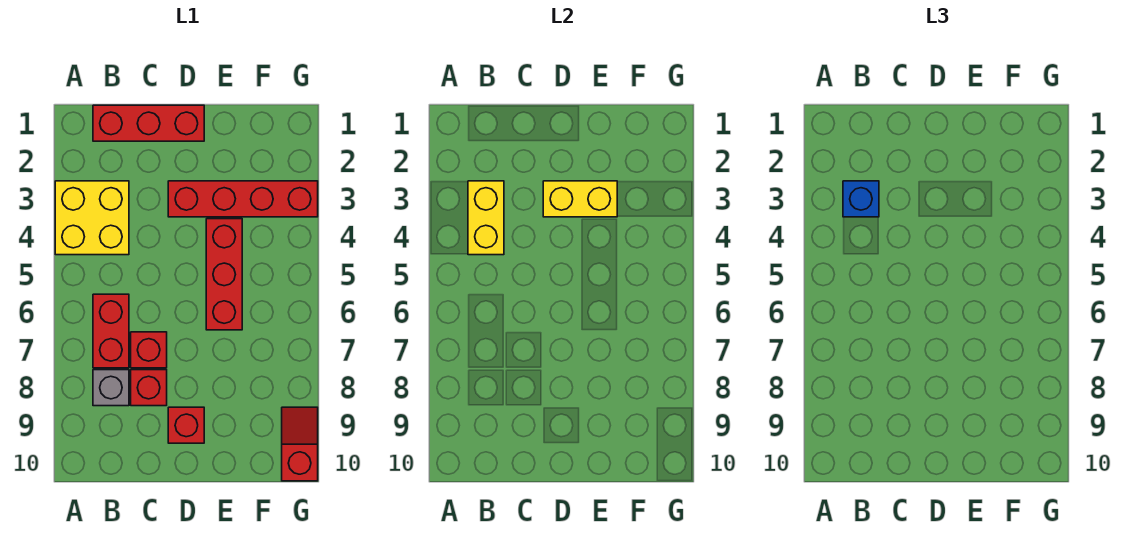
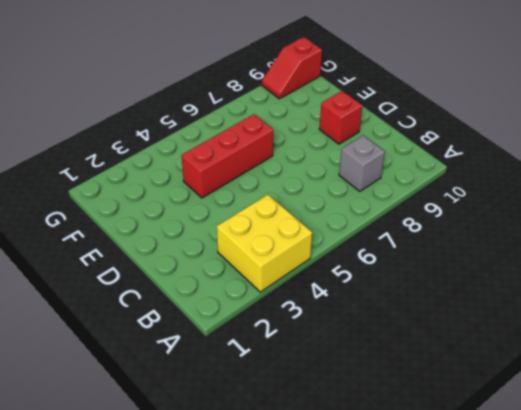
none -> red 1x3 brick [93,105,204,141]
none -> red 1x2 brick [93,294,129,368]
none -> red 1x1 brick [131,332,167,368]

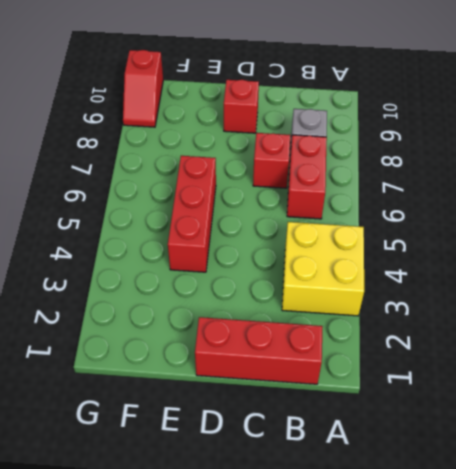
none -> red 1x1 brick [131,370,167,406]
none -> red 1x4 brick [168,181,318,217]
none -> yellow 1x2 brick [468,181,504,255]

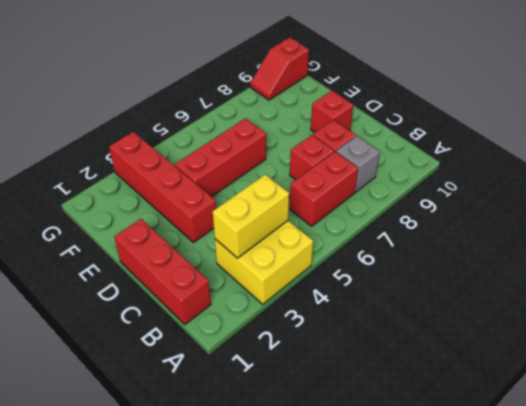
none -> yellow 1x2 brick [543,181,617,217]
none -> blue 1x1 brick [843,181,879,217]

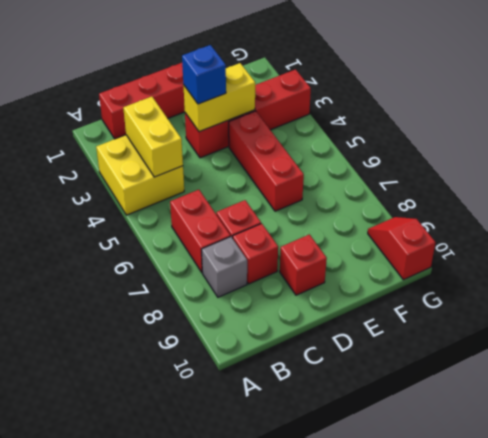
blue 1x1 brick [182,45,226,104] -> blue 1x1 brick moved to [843,181,879,217]

